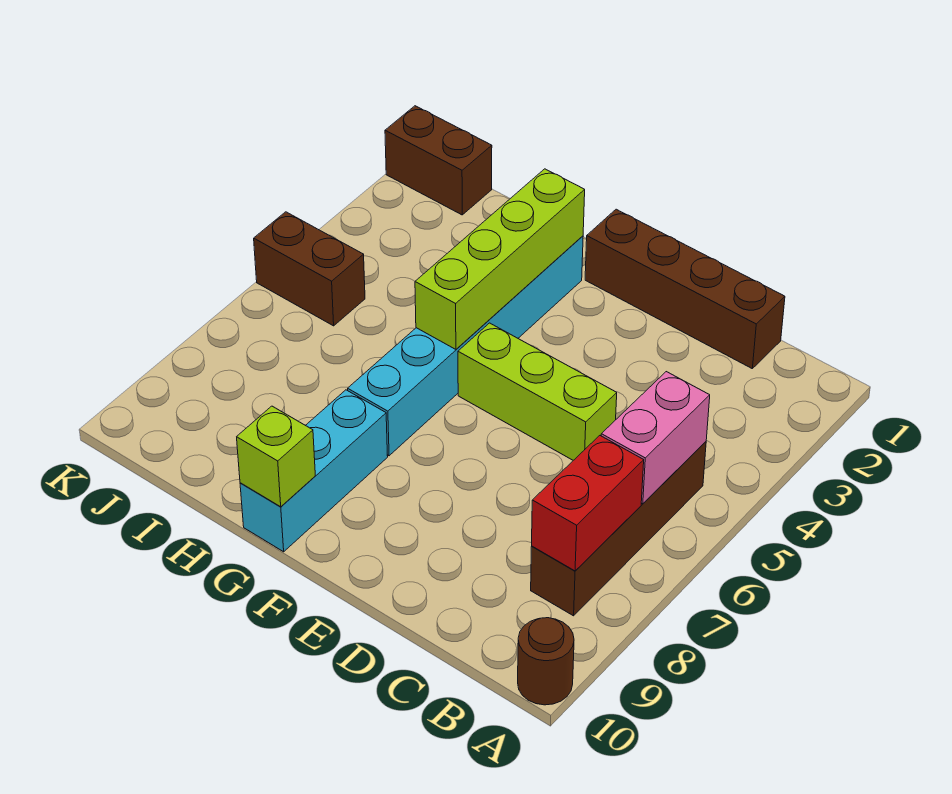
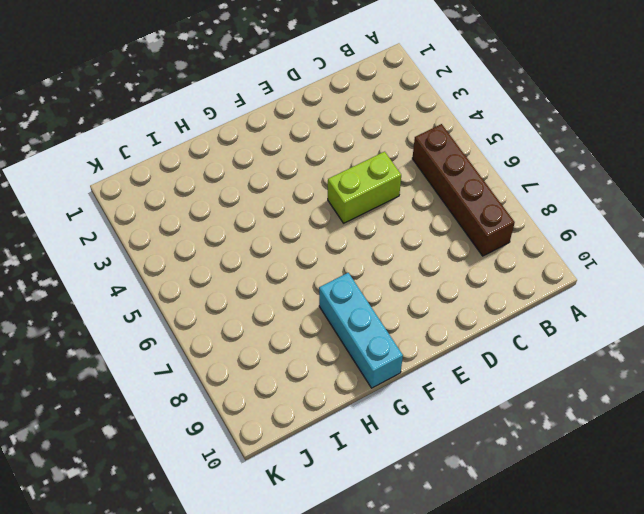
lime 1x2 brick [328,152,401,223] -> lime 1x3 brick [458,323,617,460]
none -> brown 1x1 round brick [518,618,574,705]
none -> brown 1x4 brick [585,209,785,368]
none -> cyan 1x6 brick [348,236,583,456]

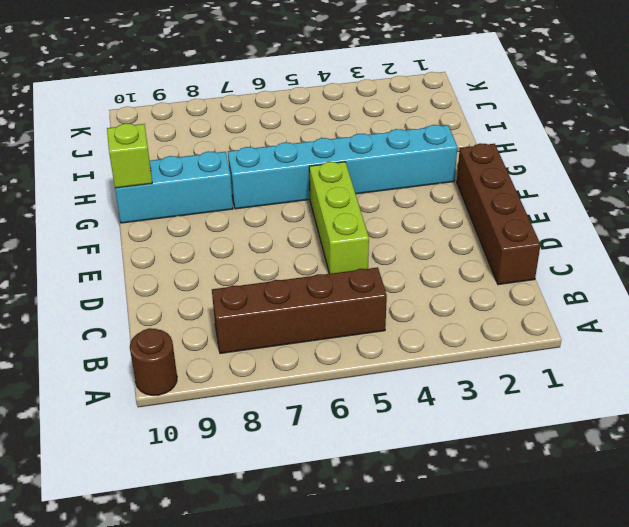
none -> brown 1x2 brick [385,106,492,215]
none -> brown 1x2 brick [254,212,365,326]
none -> pink 1x2 brick [601,372,710,504]

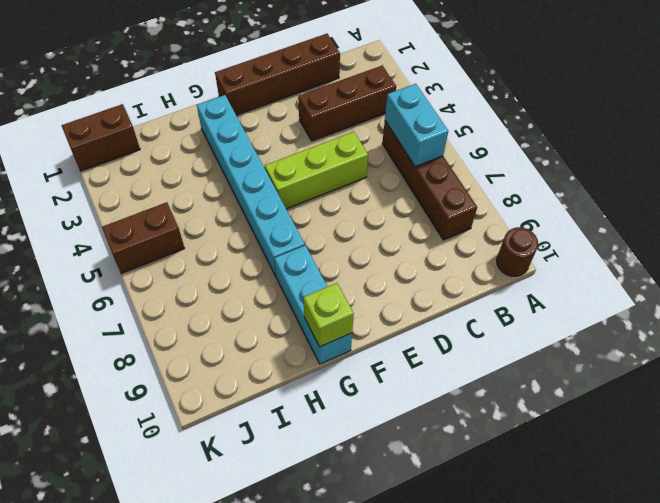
brown 1x3 brick [298,66,396,141] -> none
cyan 1x2 brick [385,84,448,167] -> pink 1x2 brick [601,372,710,504]
none -> red 1x2 brick [532,436,644,571]
none -> lime 1x4 brick [415,169,585,349]

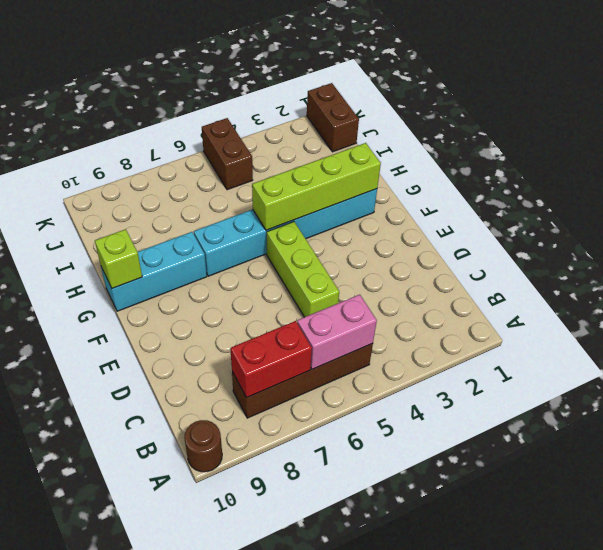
none -> brown 1x4 brick [585,209,785,368]

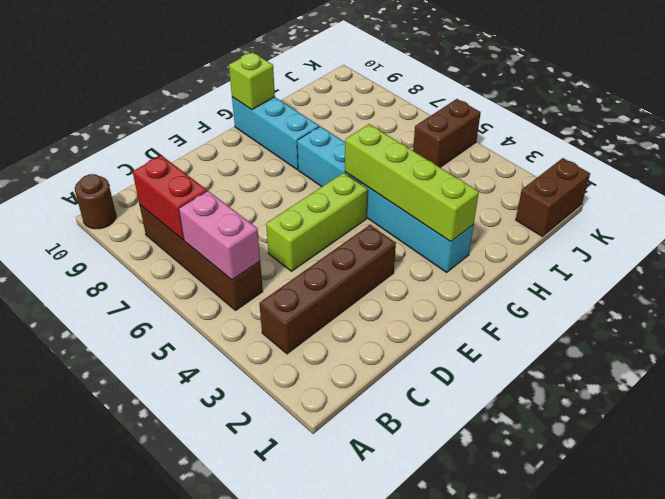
brown 1x4 brick [259,225,396,354] -> brown 1x4 brick moved to [585,209,785,368]

